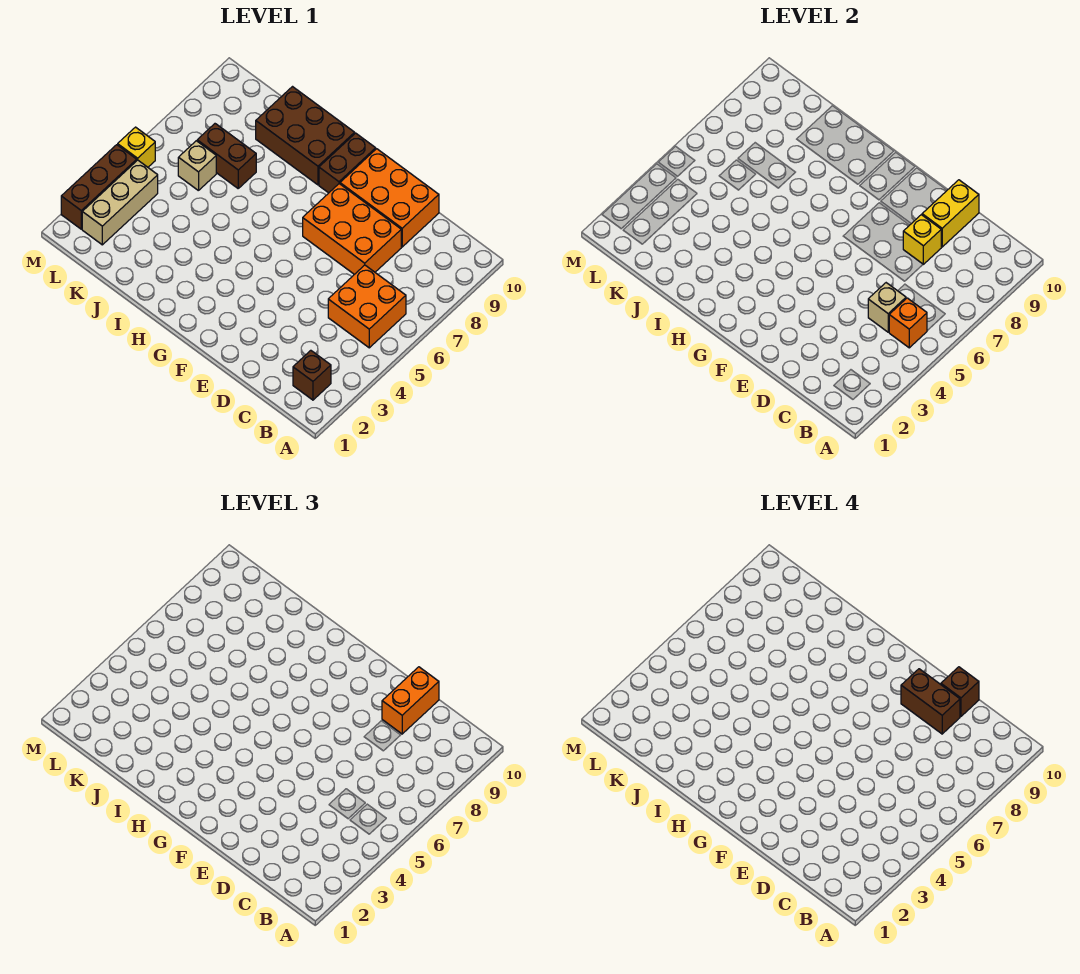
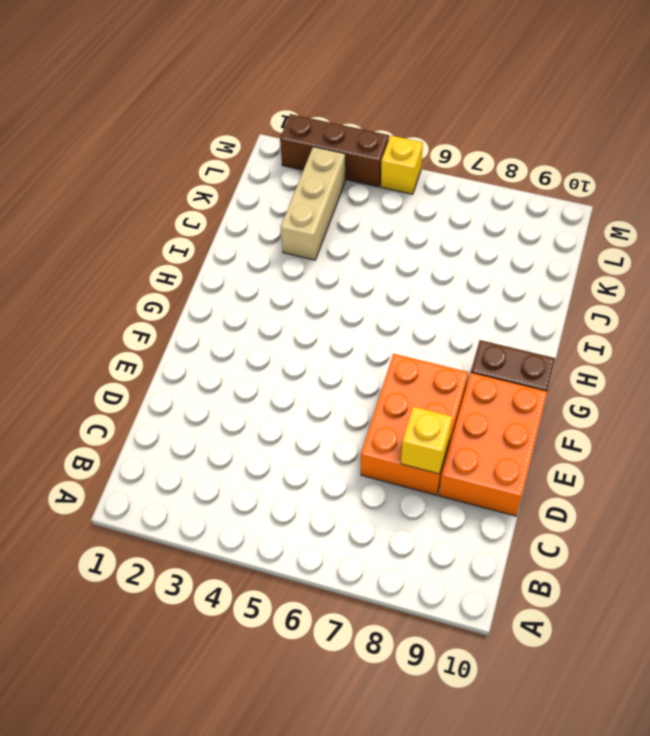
tan 1x3 brick [281,147,346,260] -> tan 1x3 brick turned to [82,160,158,245]
none -> brown 1x1 brick [293,350,331,400]
none -> orange 2x2 brick [328,265,406,348]
none -> brown 2x3 brick [256,87,355,185]

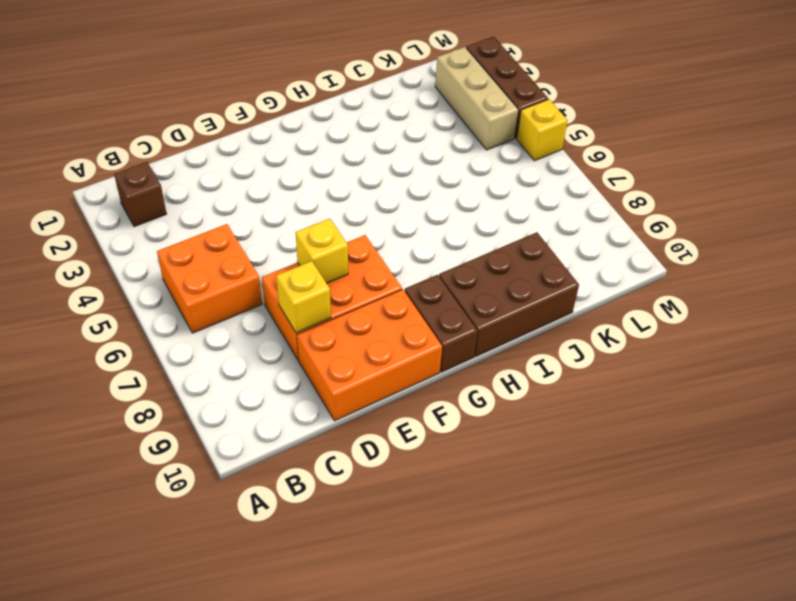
yellow 1x1 brick [296,219,348,283] -> none
none -> brown 1x2 brick [197,124,256,188]
none -> tan 1x1 brick [178,141,216,191]
none -> orange 1x1 brick [889,298,927,348]

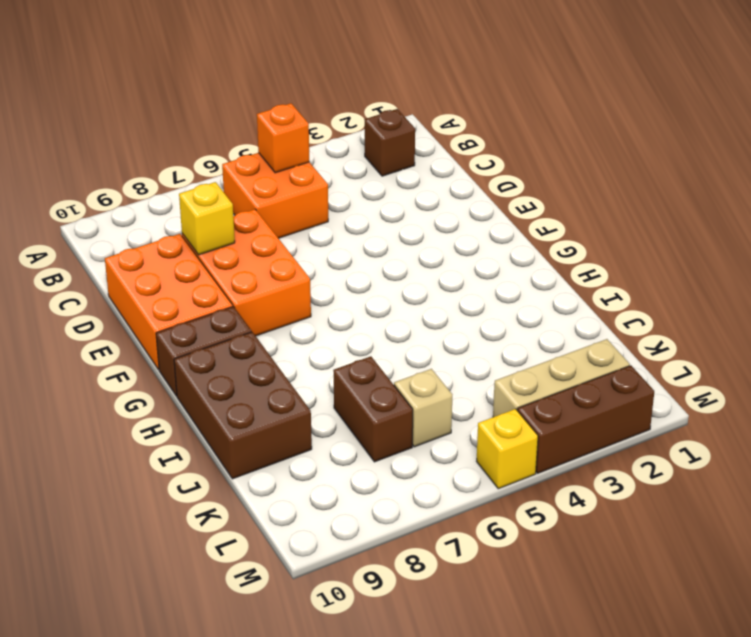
none -> tan 1x1 brick [868,283,906,332]
none -> yellow 1x2 brick [922,180,979,247]
none -> orange 1x2 brick [382,667,439,734]

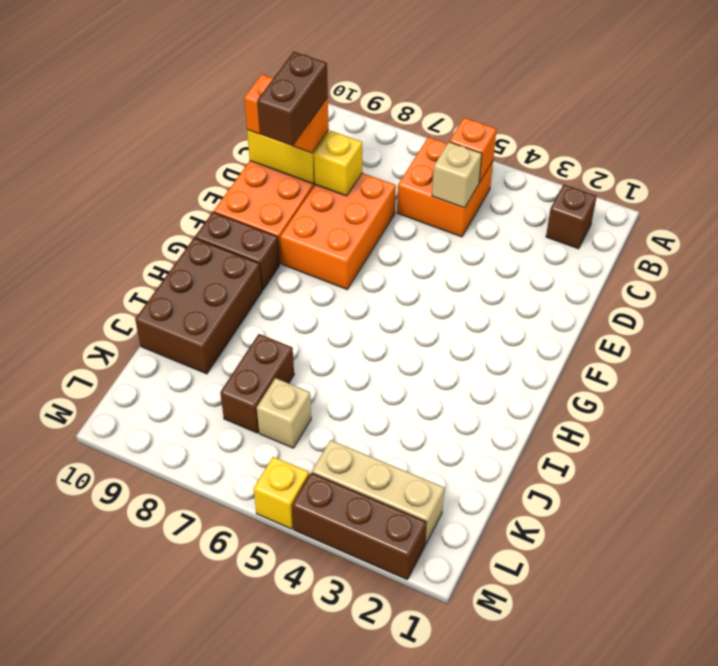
none -> brown 1x1 brick [941,667,979,716]

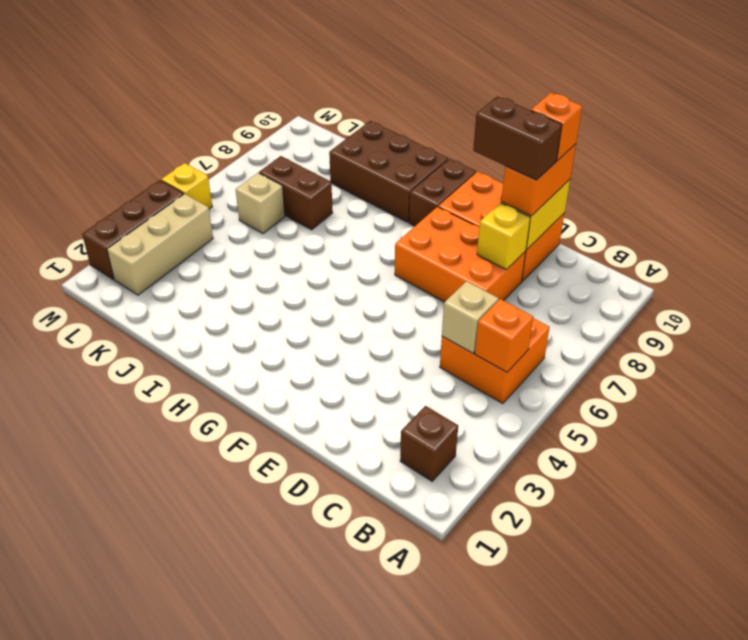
orange 1x1 brick [531,93,582,161] -> brown 1x1 brick [941,667,979,716]

